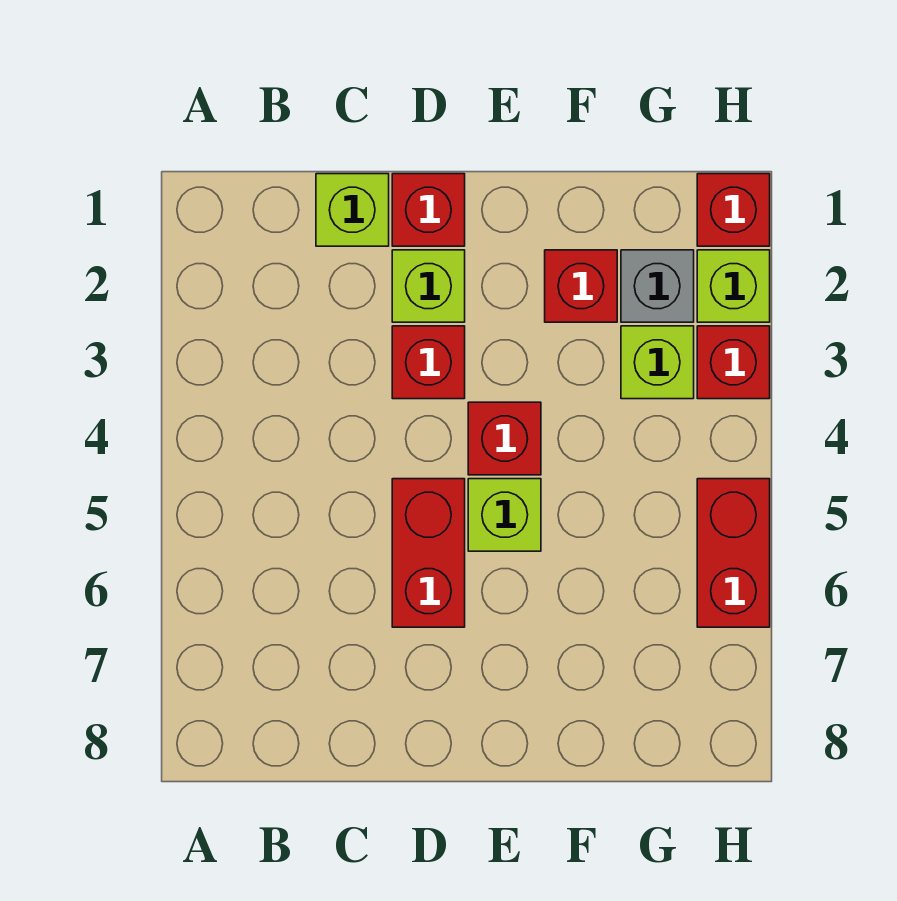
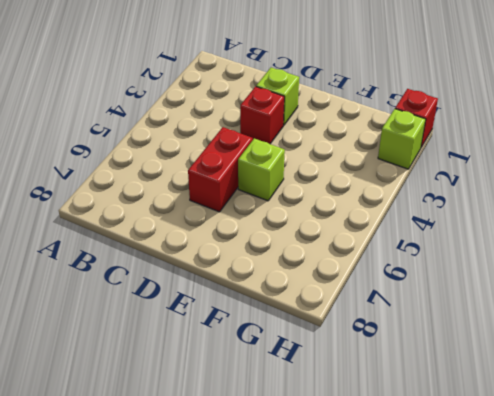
none -> lime 1x1 brick [316,174,389,246]
none -> red 1x1 brick [392,174,465,246]
none -> red 1x1 brick [468,402,541,475]

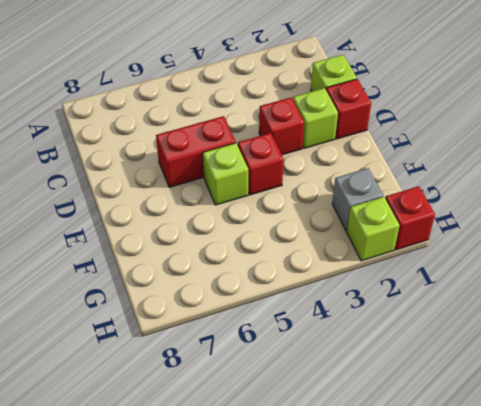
none -> red 1x1 brick [545,250,617,322]
none -> lime 1x1 brick [621,326,694,399]
none -> red 1x1 brick [697,326,770,399]

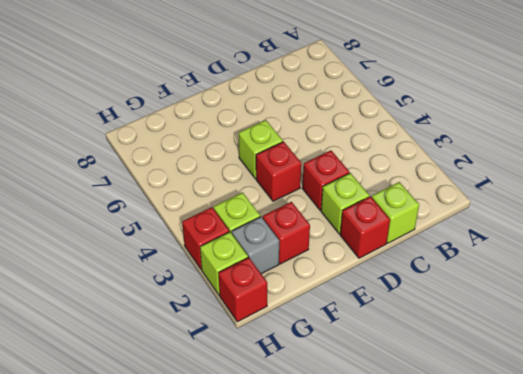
none -> red 1x2 brick [392,479,465,627]
none -> red 1x2 brick [697,479,770,627]

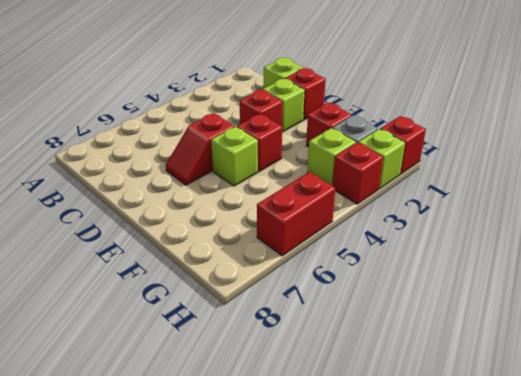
red 1x2 slope [166,113,235,185] -> red 1x2 brick [392,479,465,627]

